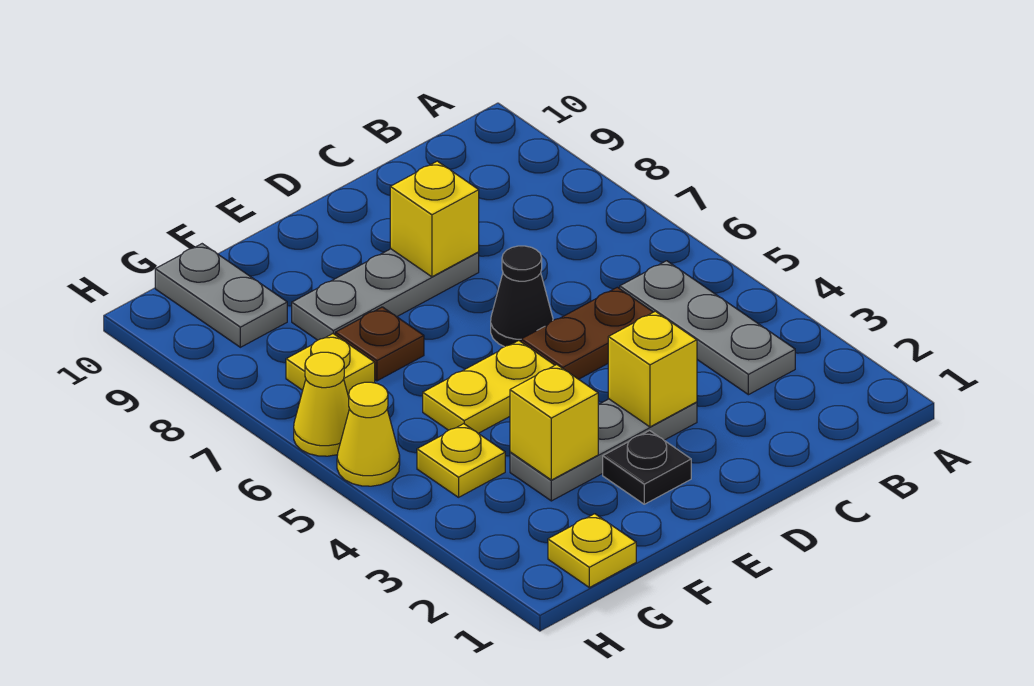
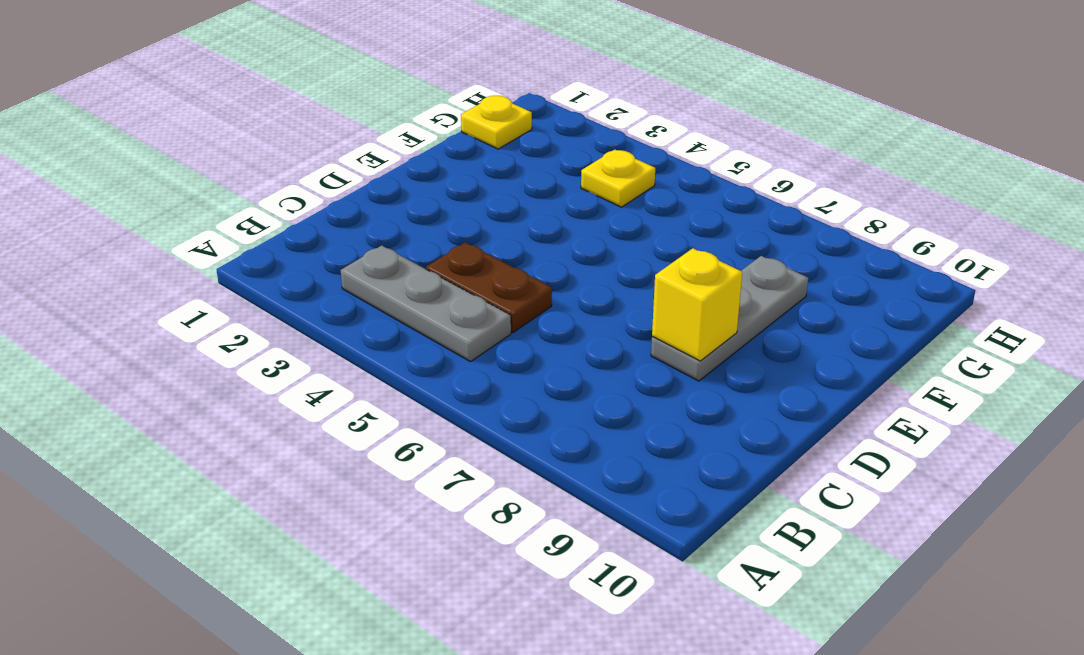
brown 1x2 plate [426,242,552,332] -> brown 1x2 plate turned to [521,287,653,379]
none -> grey 1x3 plate [510,399,697,501]
none -> black 1x1 cone [491,246,553,347]
none -> black 1x1 plate [603,431,691,504]

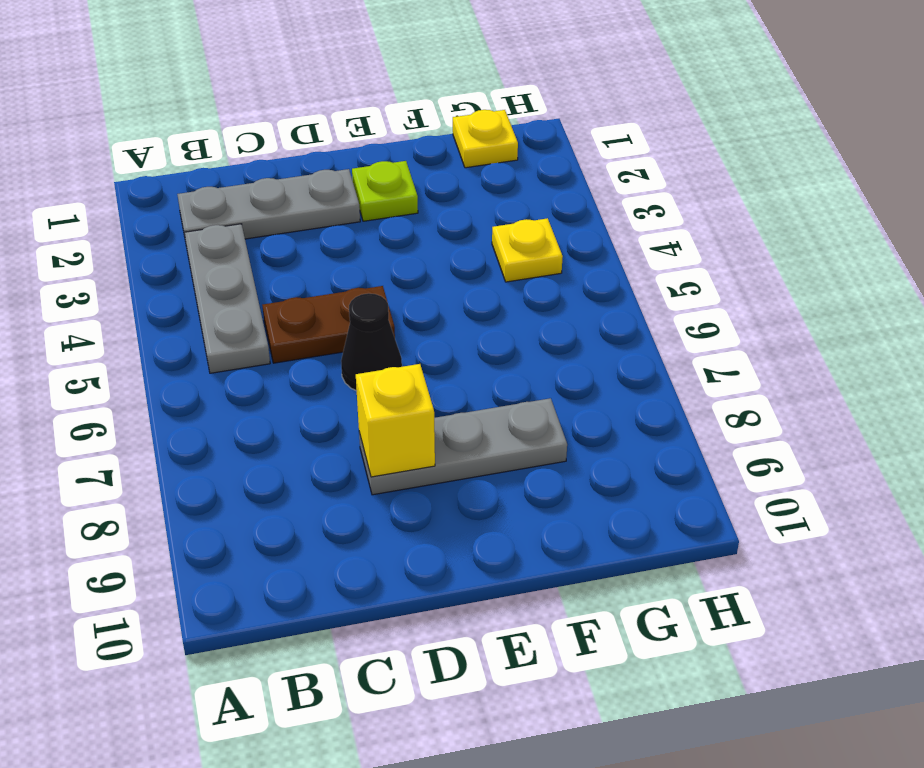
grey 1x3 plate [177,169,360,241] -> grey 1x3 plate moved to [510,399,697,501]
lime 1x1 plate [352,161,418,221] -> black 1x1 plate [603,431,691,504]
none -> yellow 1x2 plate [423,341,555,433]
none -> brown 1x1 plate [335,307,424,381]
none -> yellow 1x1 plate [286,334,375,396]

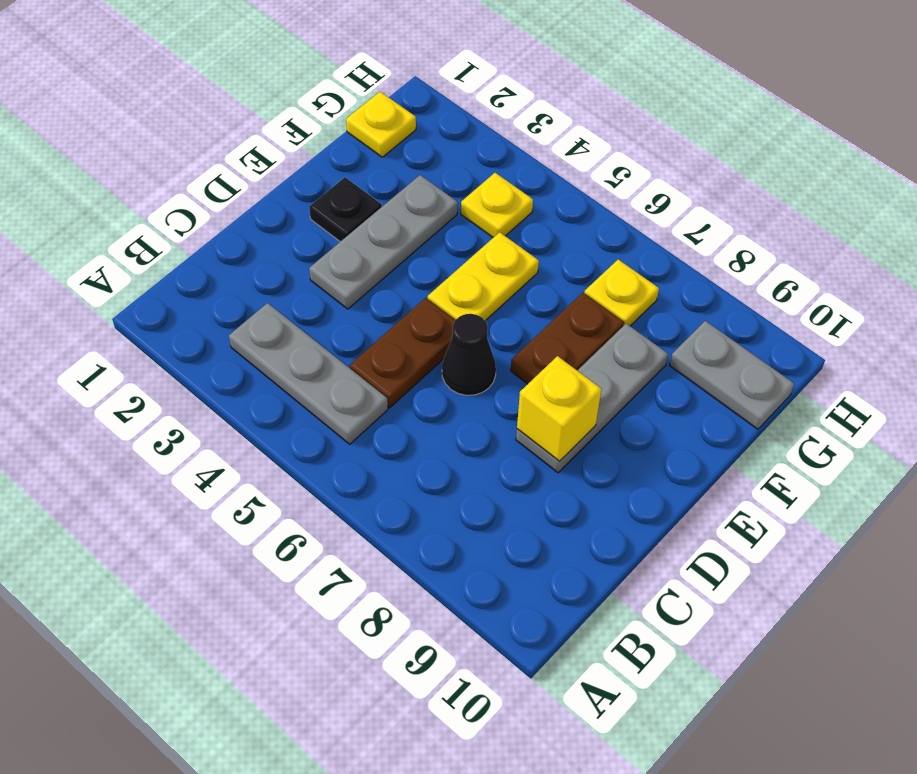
brown 1x2 plate [511,293,624,384] -> brown 1x1 plate [335,307,424,381]
none -> yellow 1x1 cone [337,382,400,486]
none -> yellow 1x1 cone [294,352,349,456]
none -> yellow 1x1 brick [608,311,697,427]

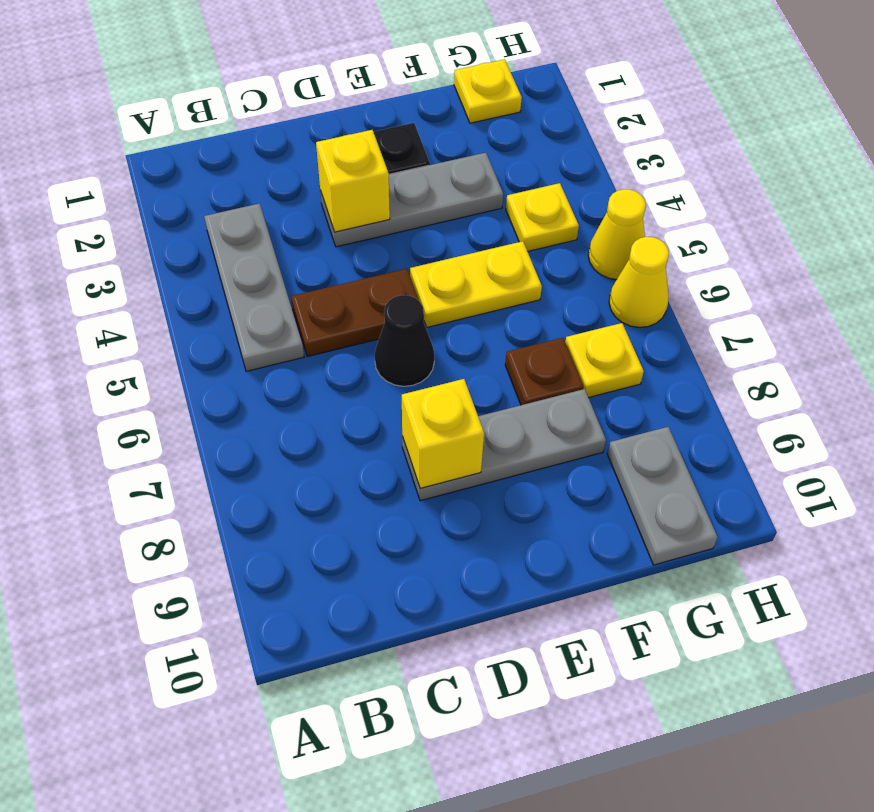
none -> yellow 1x1 brick [510,365,599,480]

